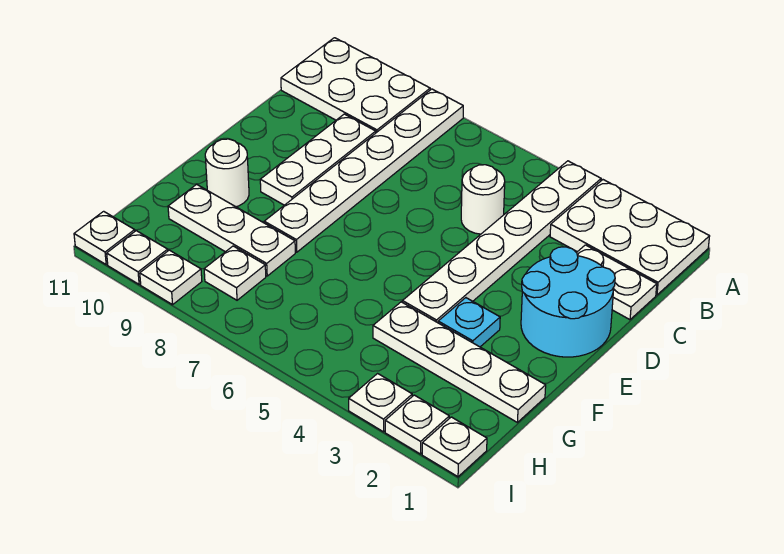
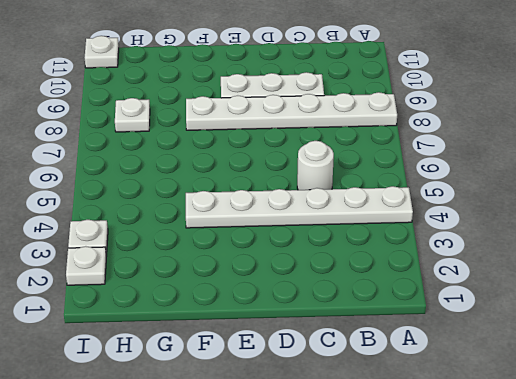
none -> white 2x3 plate [550,180,710,295]
none -> white 2x3 plate [281,38,430,133]
none -> white 1x2 plate [577,245,657,320]

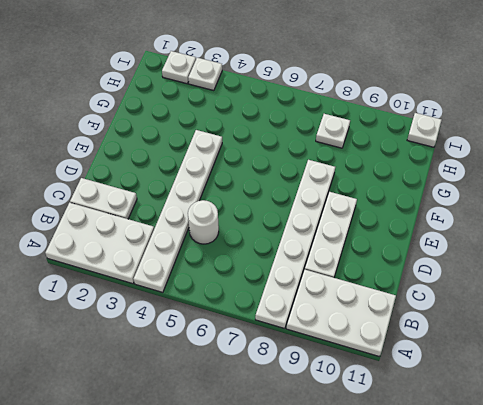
none -> cyan 2x2 round brick [521,247,615,357]
none -> cyan 1x1 plate [438,298,500,347]
none -> white 1x1 round brick [205,139,249,207]

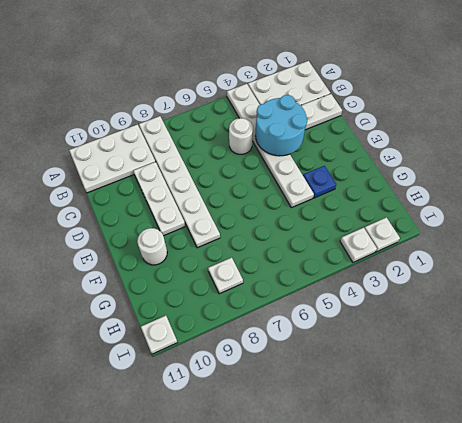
cyan 2x2 round brick [255,95,307,156] -> cyan 2x2 round brick moved to [521,247,615,357]
blue 1x1 plate [303,166,336,198] -> cyan 1x1 plate [438,298,500,347]
none -> white 1x4 plate [373,302,546,422]
none -> white 1x3 plate [168,184,295,276]
none -> white 1x1 plate [422,417,487,477]

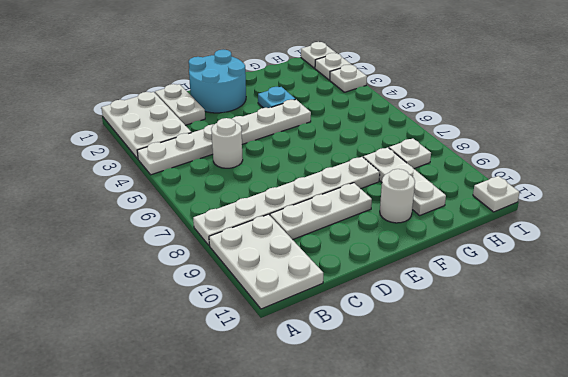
none -> white 1x4 plate [373,302,546,422]
none -> white 1x1 plate [140,250,202,305]
none -> white 1x1 plate [107,231,168,284]

